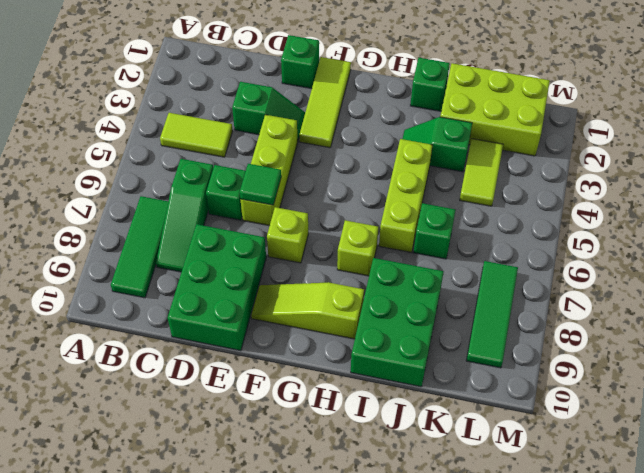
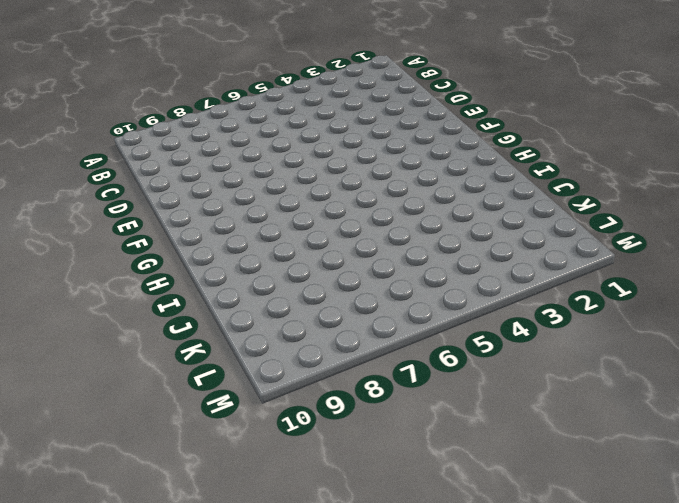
none -> lime 1x2 tile [160,113,233,157]
none -> green 1x3 tile [111,196,168,298]
none -> green 1x3 slope [156,159,213,272]

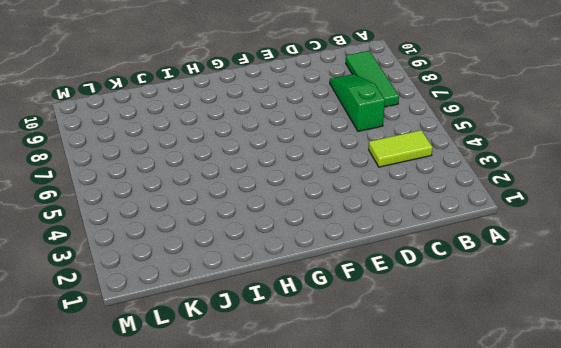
none -> green 1x2 slope [232,82,305,140]
none -> green 1x1 brick [206,165,246,220]
none -> green 2x3 brick [168,224,266,351]

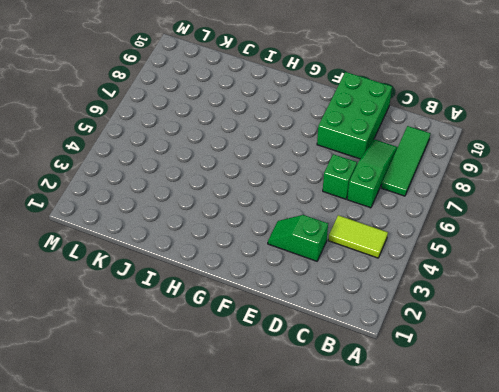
none -> green 1x1 brick [281,35,319,89]
none -> lime 1x3 brick [240,115,298,226]
none -> lime 1x3 tile [299,57,351,148]

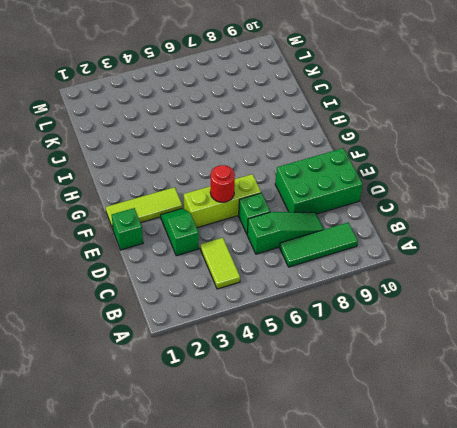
red 1x1 round brick [210,165,235,202] -> none
none -> lime 1x1 brick [267,207,308,263]
none -> lime 1x3 slope [251,282,364,339]
none -> lime 1x1 brick [337,220,378,276]

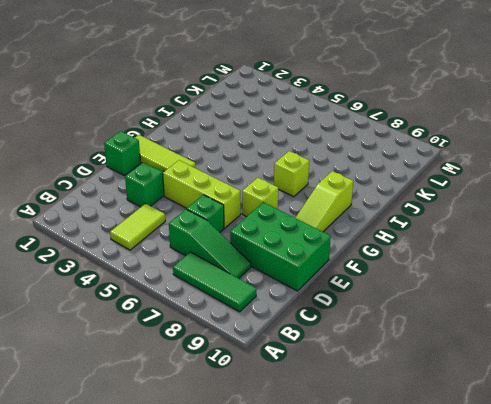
none -> green 1x1 brick [410,58,450,111]
none -> green 1x2 slope [403,117,472,172]
none -> lime 1x3 brick [379,139,432,252]

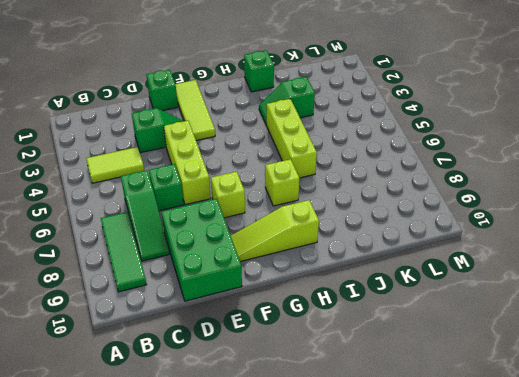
none -> green 2x3 brick [351,258,444,387]
none -> lime 2x3 brick [440,63,550,156]
none -> green 1x1 brick [413,203,455,259]

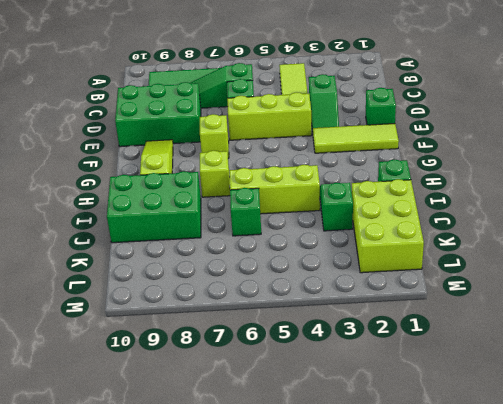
none -> lime 1x2 tile [460,139,503,206]
none -> green 1x3 tile [466,261,518,368]
none -> green 1x1 tile [240,164,281,205]

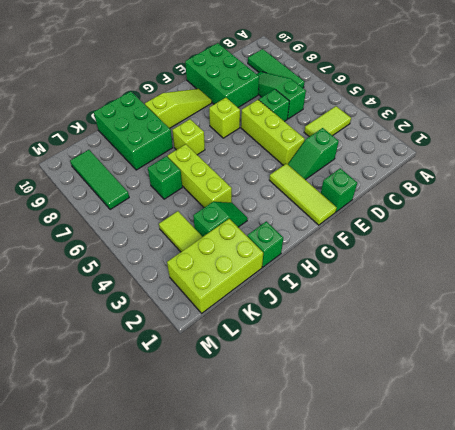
none -> green 1x1 tile [240,164,281,205]

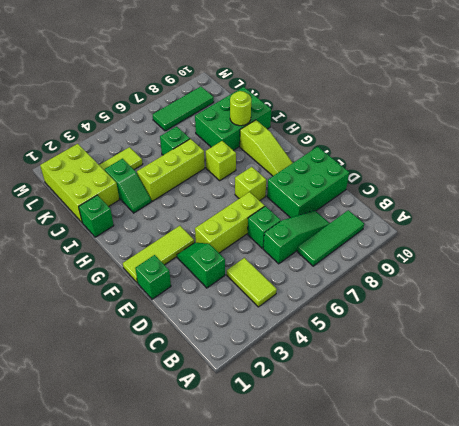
lime 1x1 round brick [230,91,251,126] -> none
none -> green 1x1 tile [240,164,281,205]

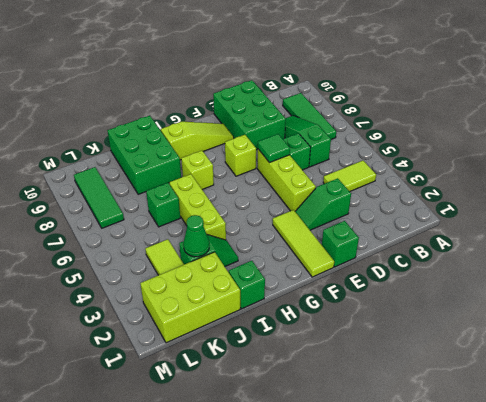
green 1x1 cone [183,215,209,257] -> none

